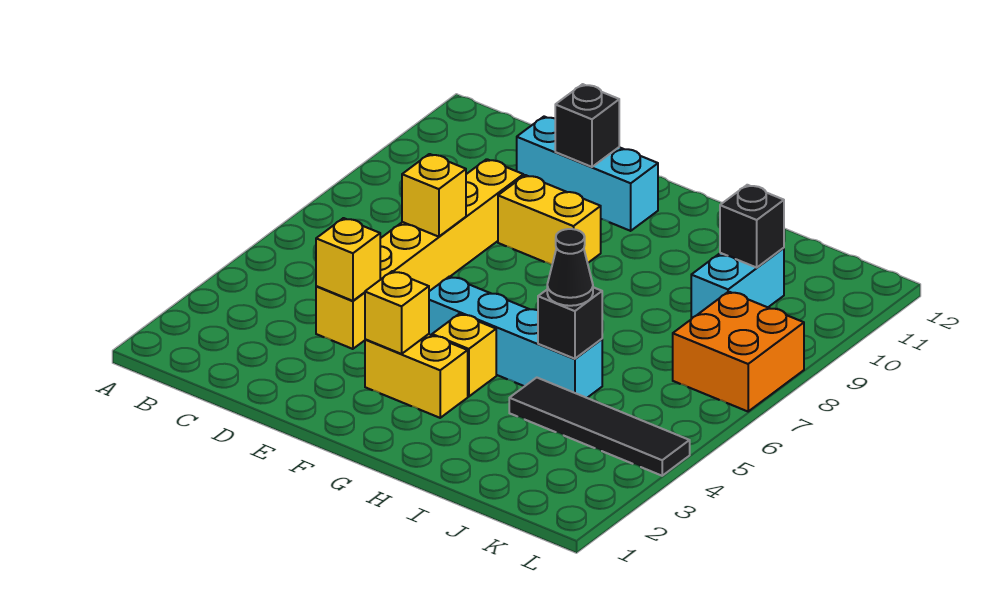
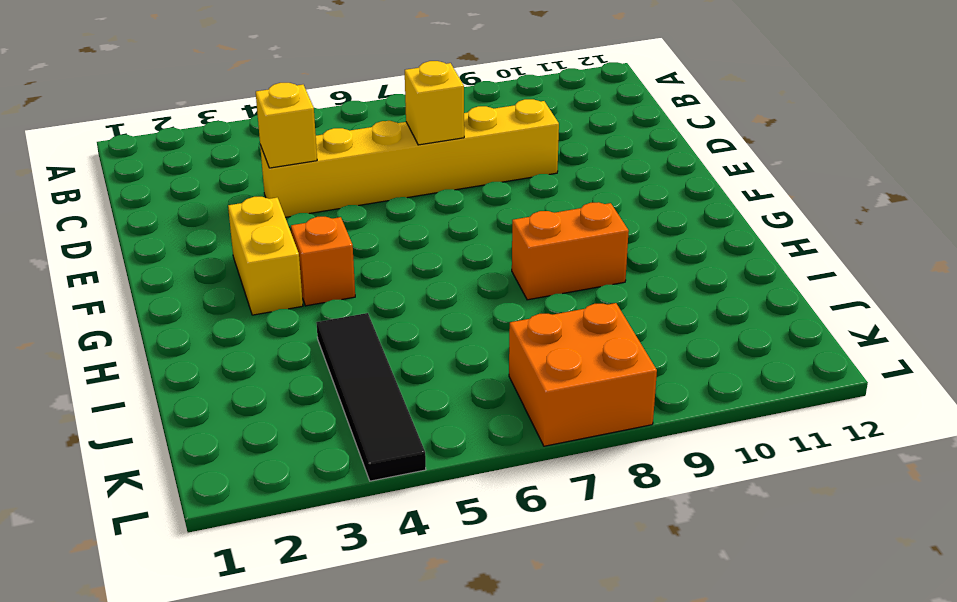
orange 1x1 brick [291,217,355,306] -> yellow 1x1 brick [432,314,496,397]
orange 1x2 brick [512,202,629,300] -> none
none -> cyan 1x3 brick [517,117,658,231]
none -> yellow 1x2 brick [498,175,601,265]
none -> cyan 1x4 brick [429,277,602,398]

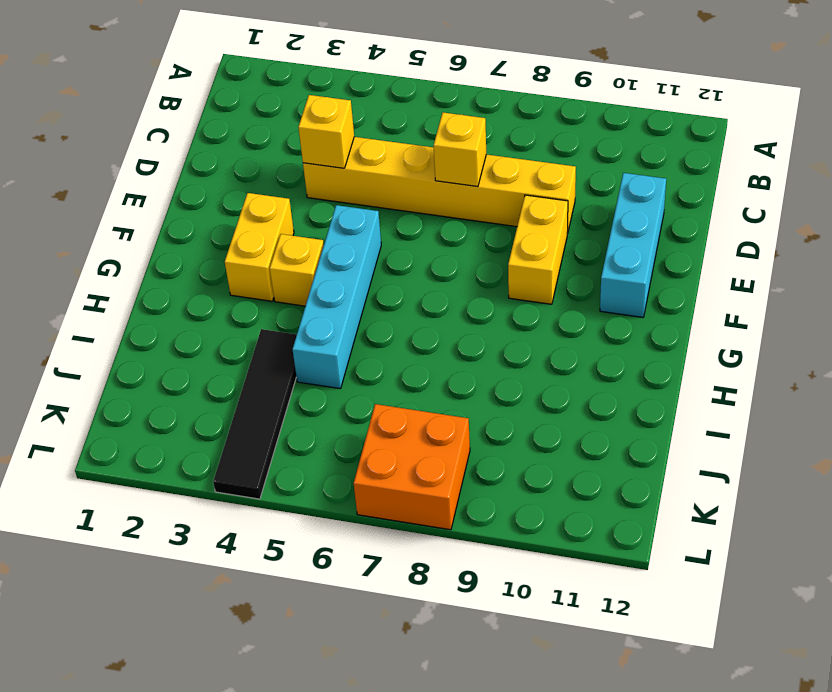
none -> cyan 1x2 brick [691,248,784,319]
none -> black 1x1 brick [555,84,619,167]
none -> yellow 1x1 brick [365,271,429,354]

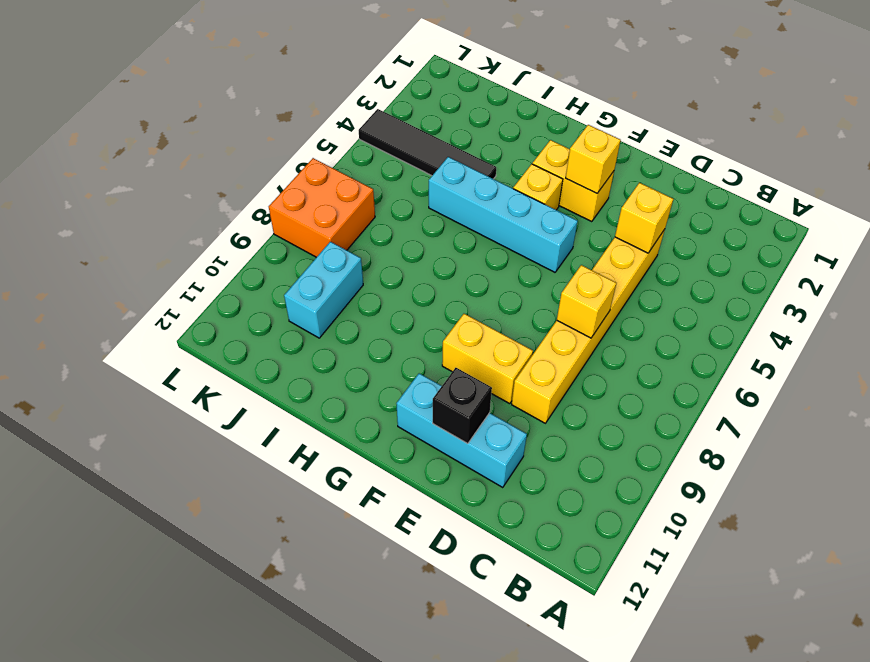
none -> black 1x1 brick [538,287,602,359]
none -> black 1x1 brick [720,185,784,268]
none -> black 1x1 cone [547,229,593,306]

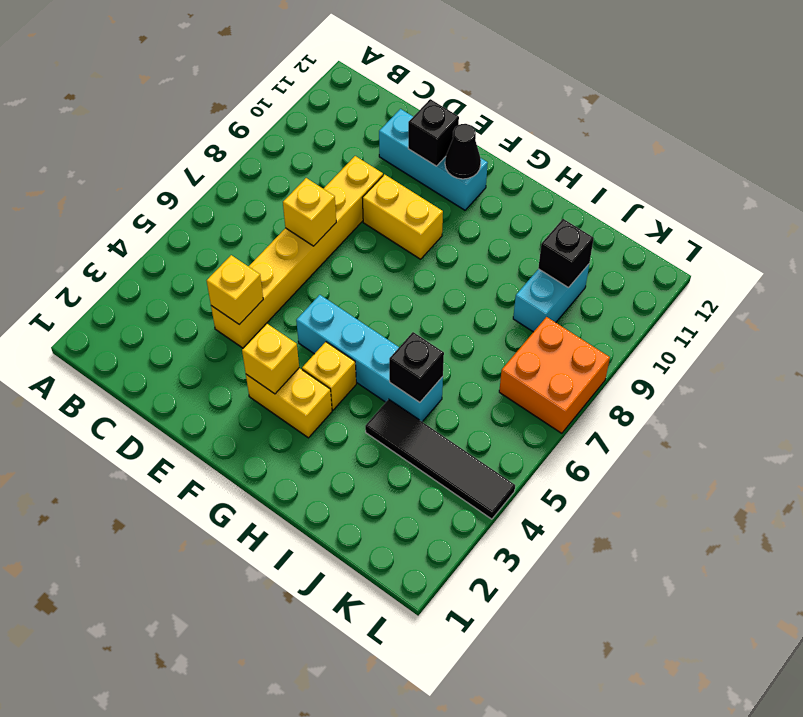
black 1x1 cone [445,124,481,179] -> black 1x1 cone moved to [547,229,593,306]

